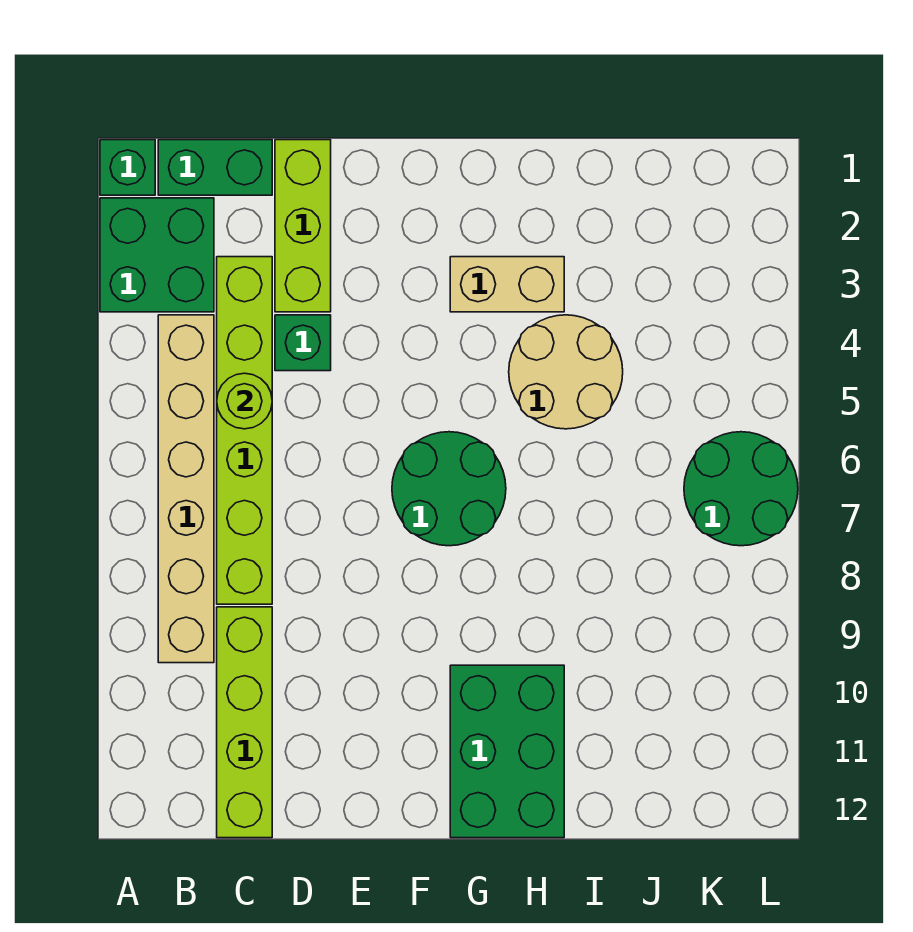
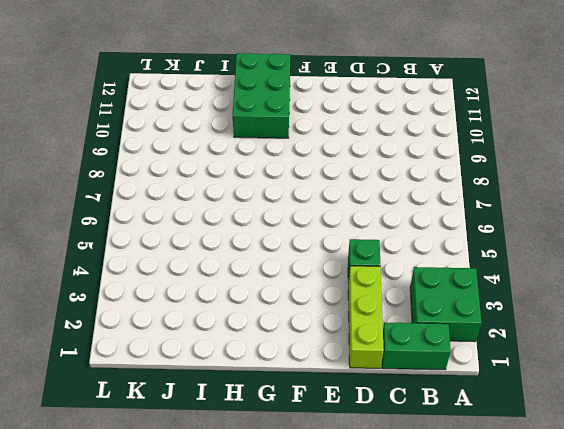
none -> green 1x1 brick [100,140,155,195]
none -> tan 1x6 brick [158,315,214,663]
none -> lime 1x6 brick [217,257,272,604]

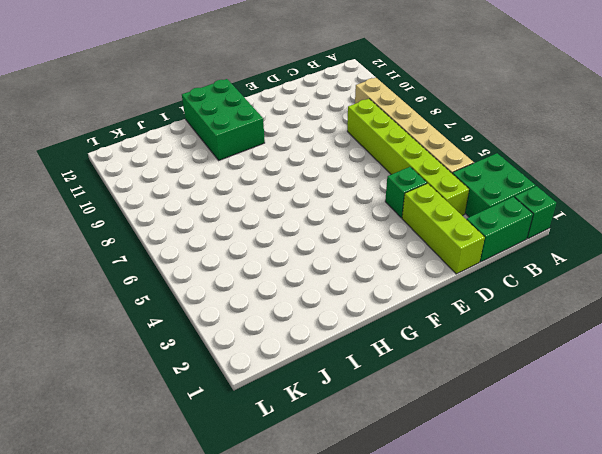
none -> lime 1x4 brick [217,607,272,838]
none -> green 2x2 round brick [392,432,506,546]
none -> tan 1x2 brick [450,257,564,312]

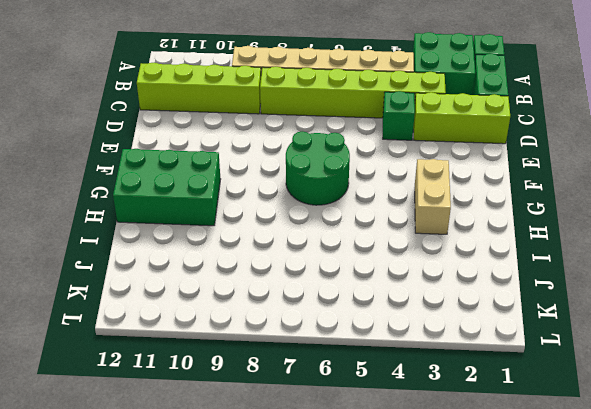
none -> tan 2x2 round brick [509,315,623,429]
none -> green 2x2 round brick [684,432,798,546]
none -> lime 1x1 round brick [217,373,272,429]

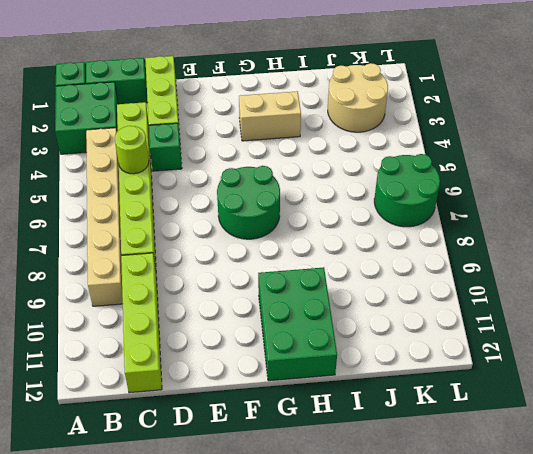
tan 2x2 round brick [328,63,388,132] -> tan 2x2 round brick moved to [509,315,623,429]

